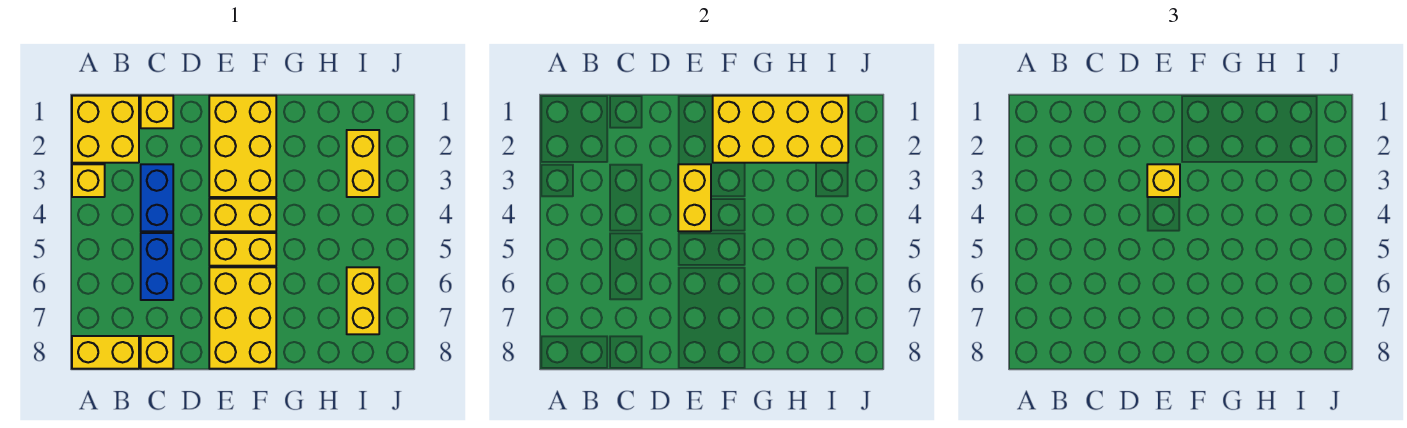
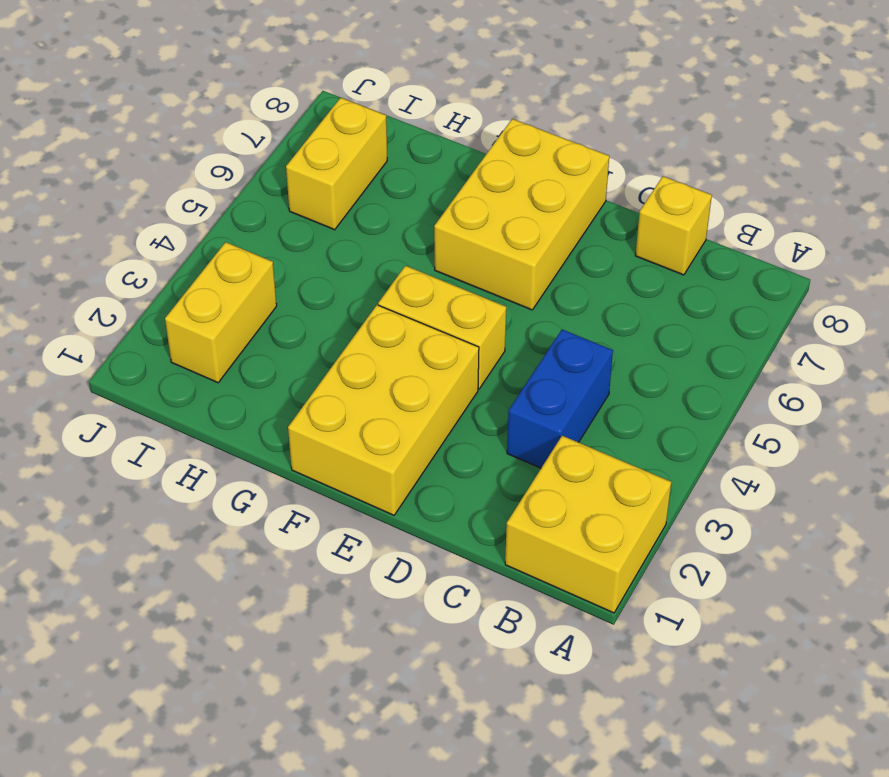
none -> yellow 1x1 brick [72,164,105,197]
none -> yellow 1x2 brick [72,336,139,369]
none -> yellow 1x1 brick [141,96,173,128]

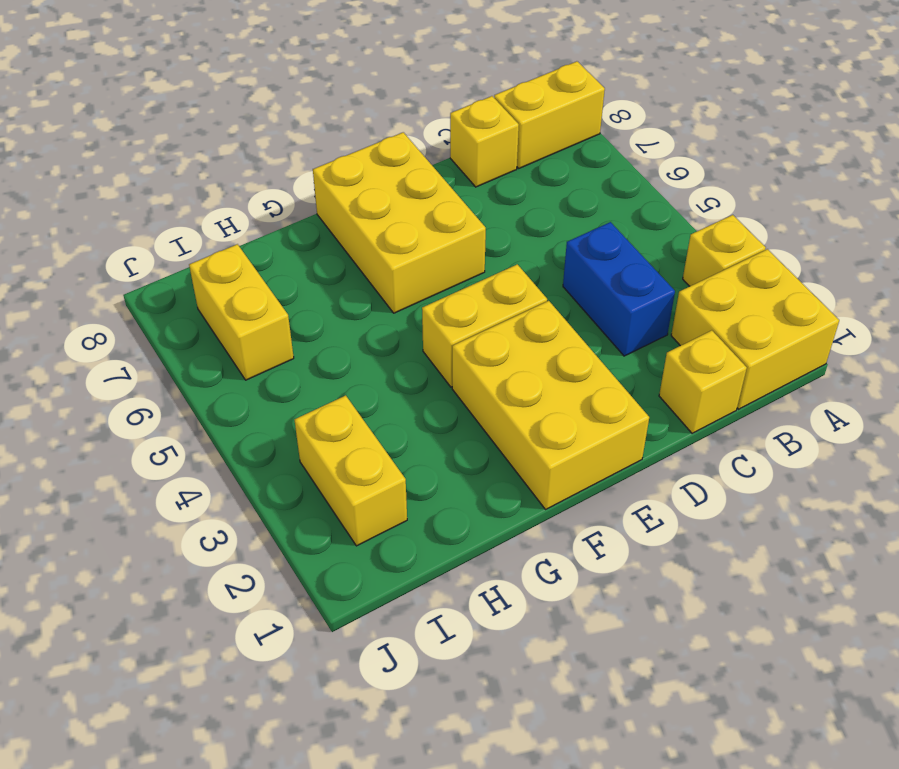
none -> blue 1x2 brick [141,233,173,300]
none -> yellow 1x2 brick [209,233,276,266]
none -> yellow 1x2 brick [678,164,711,231]

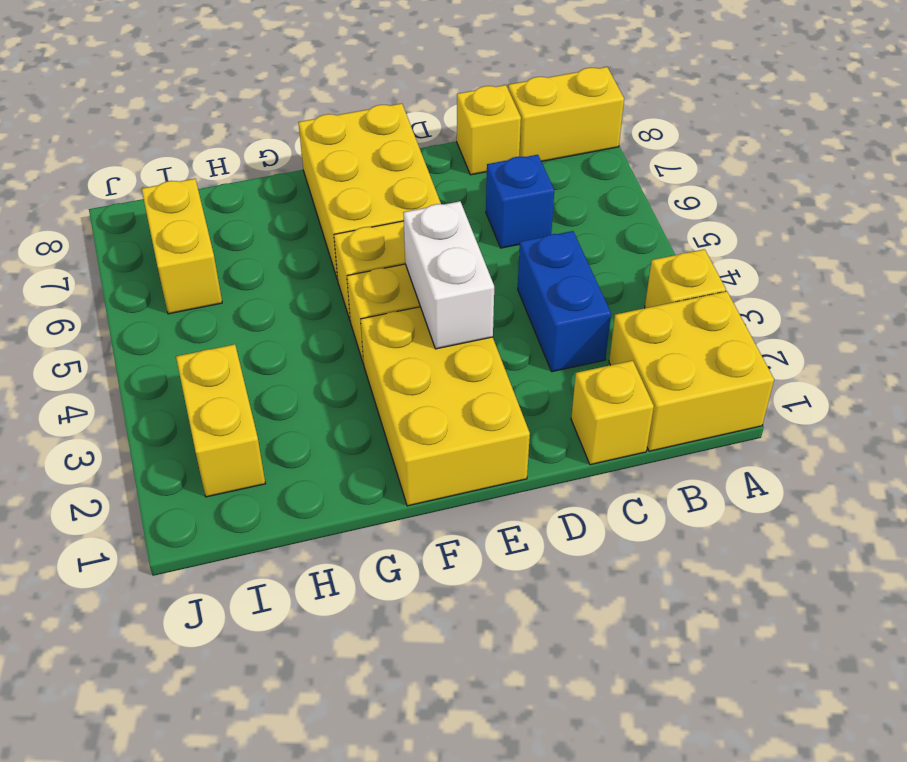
blue 1x1 brick [486,155,554,248] -> blue 1x2 brick [141,233,173,300]
white 1x2 brick [403,201,494,349] -> yellow 1x2 brick [678,164,711,231]
none -> yellow 2x4 brick [713,96,848,163]
none -> yellow 1x1 brick [1147,164,1180,197]

